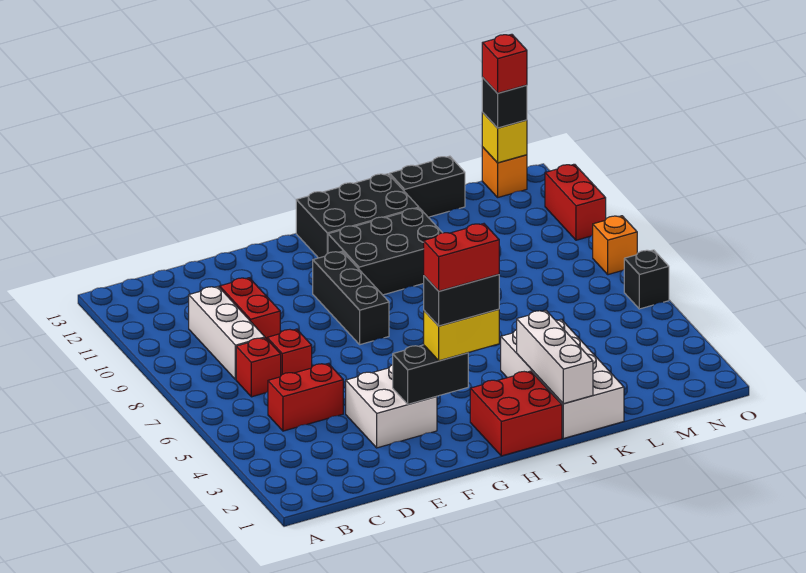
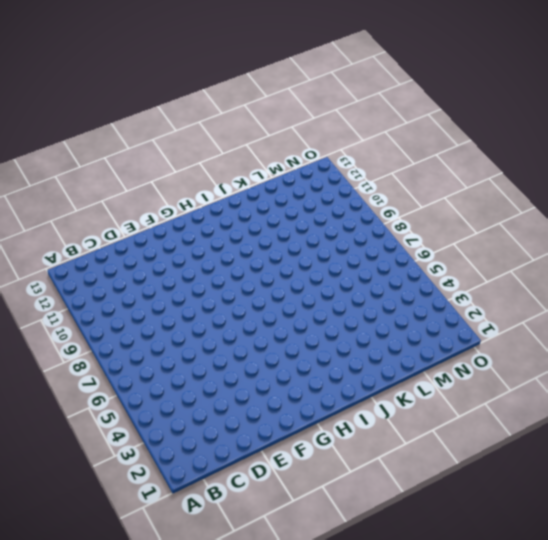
none -> red 1x2 brick [268,363,343,431]
none -> red 1x1 brick [236,338,281,397]
none -> white 1x3 brick [189,287,265,380]

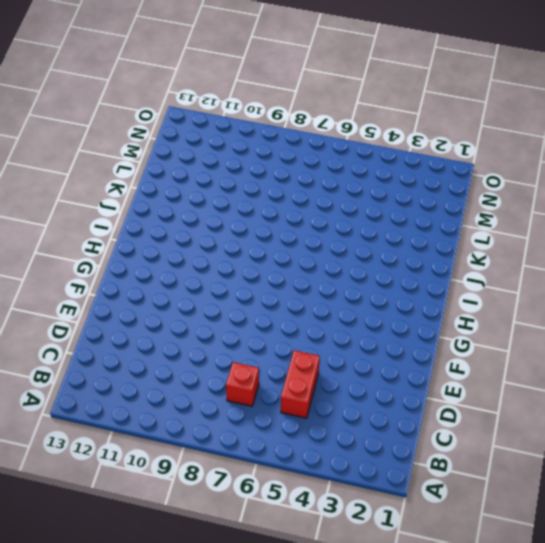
none -> white 1x3 brick [189,287,265,380]
none -> red 1x1 brick [267,329,312,375]
none -> red 1x2 brick [219,278,280,339]

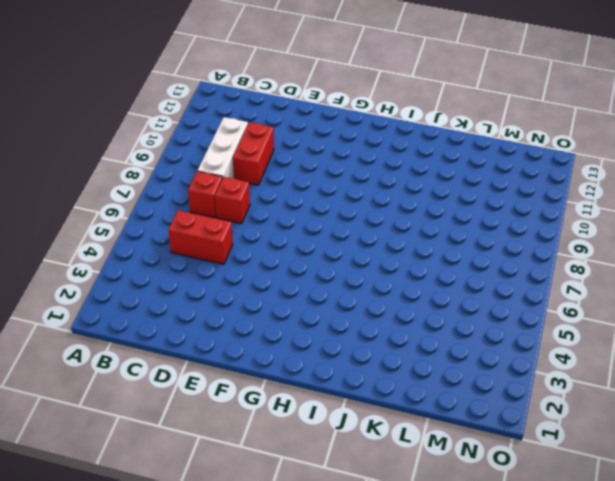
none -> white 2x2 brick [346,365,437,448]
none -> black 1x3 brick [313,252,389,345]
none -> red 2x2 brick [470,371,562,456]

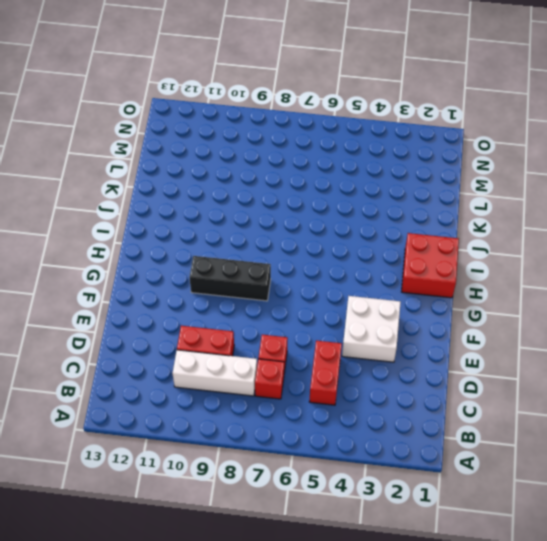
none -> black 2x3 brick [328,208,442,295]
none -> black 2x3 brick [296,174,419,258]
none -> white 2x4 brick [501,319,624,438]

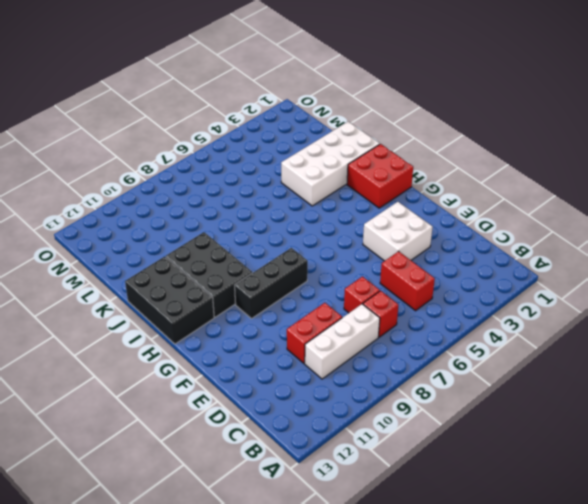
none -> black 1x2 brick [389,156,465,217]
none -> orange 1x1 brick [482,147,527,197]
none -> black 1x1 brick [624,250,669,309]

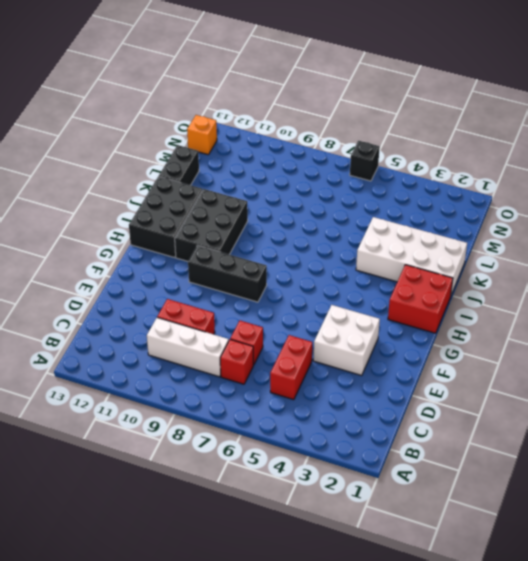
none -> orange 1x1 brick [593,216,637,275]
none -> red 1x2 brick [545,164,606,240]
none -> black 1x2 brick [393,345,468,404]

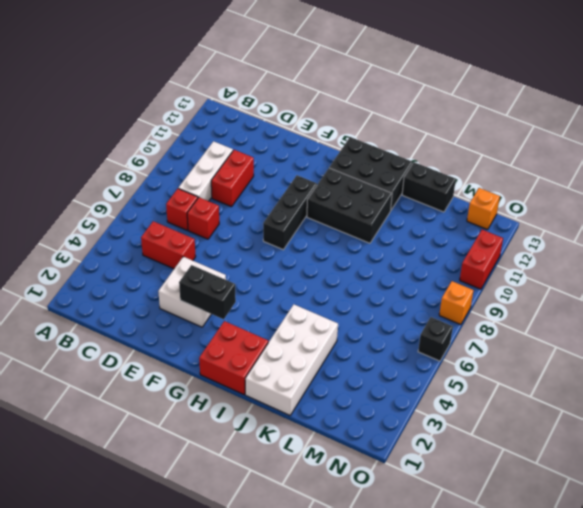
none -> white 1x3 brick [517,311,593,404]
none -> yellow 1x1 brick [482,112,527,163]
none -> yellow 1x2 brick [424,309,499,361]

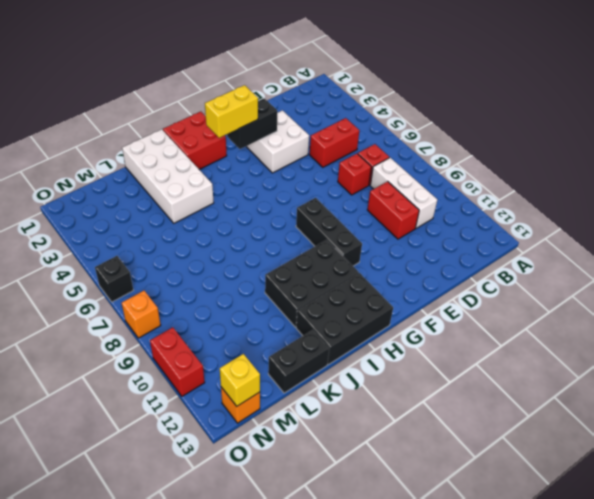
none -> white 1x3 brick [517,311,593,404]
none -> black 1x1 brick [482,78,527,128]
none -> black 1x2 brick [424,274,499,326]

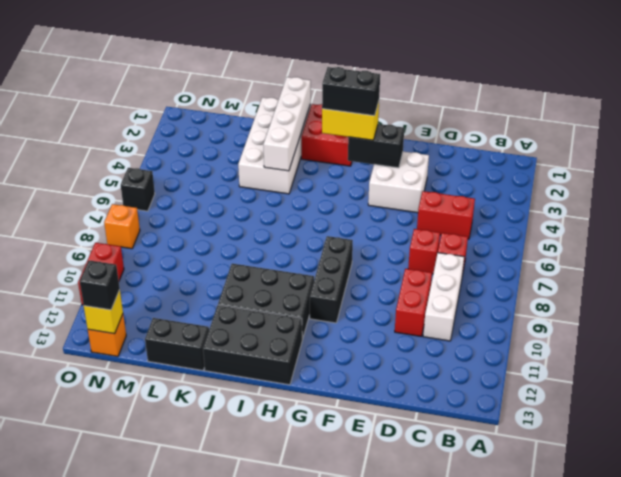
white 1x4 brick [263,77,311,171] -> white 1x3 brick [517,311,593,404]
none -> red 1x1 brick [482,34,527,93]
none -> red 1x2 brick [424,224,499,291]

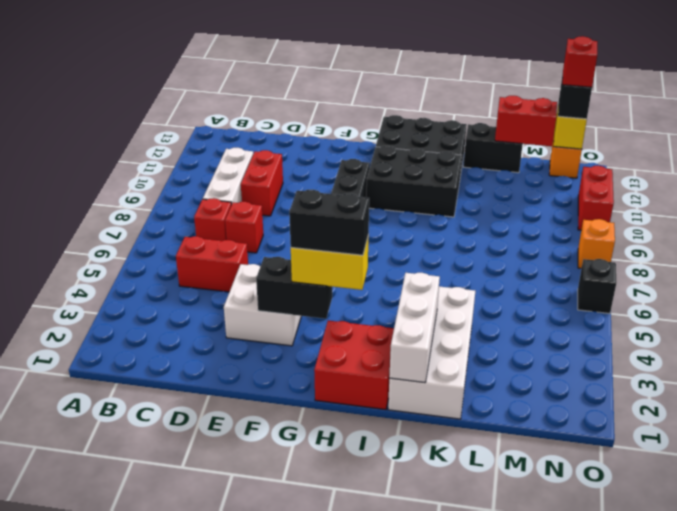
red 1x2 brick [495,96,557,146] -> red 1x2 brick moved to [424,224,499,291]

